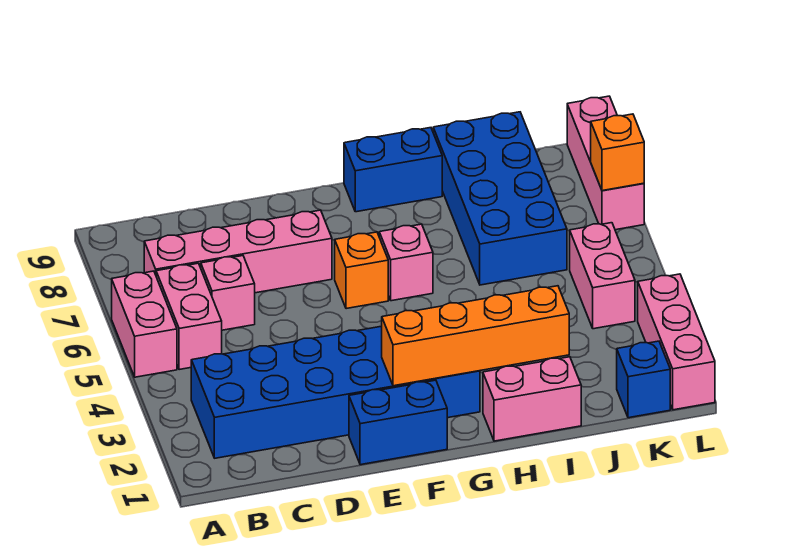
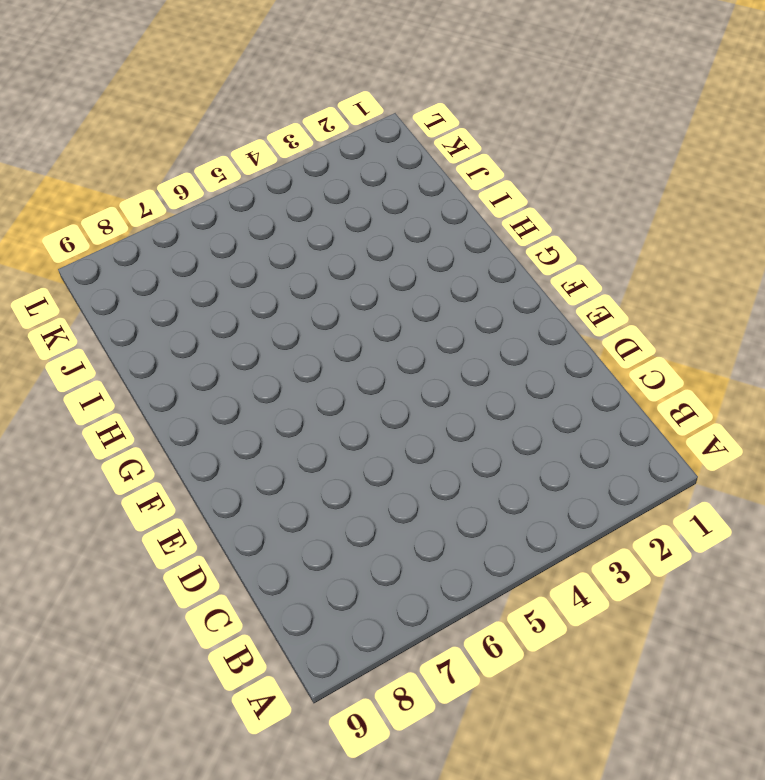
none -> pink 1x2 brick [112,271,177,377]
none -> blue 2x6 brick [191,326,480,458]
none -> pink 1x2 brick [156,263,222,370]

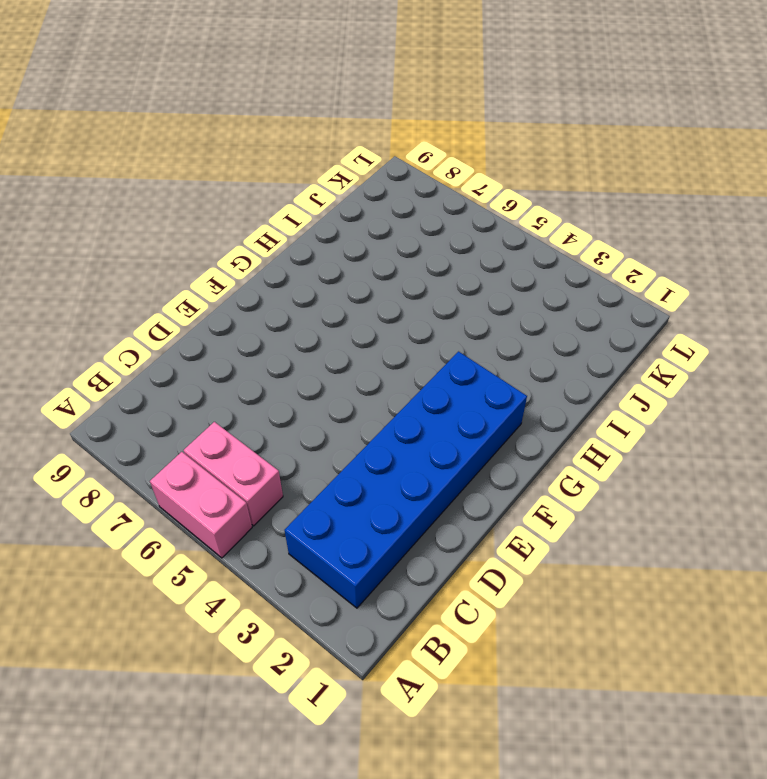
none -> pink 1x4 brick [144,210,332,293]
none -> pink 1x1 brick [201,256,255,330]
none -> blue 1x2 brick [349,380,447,465]

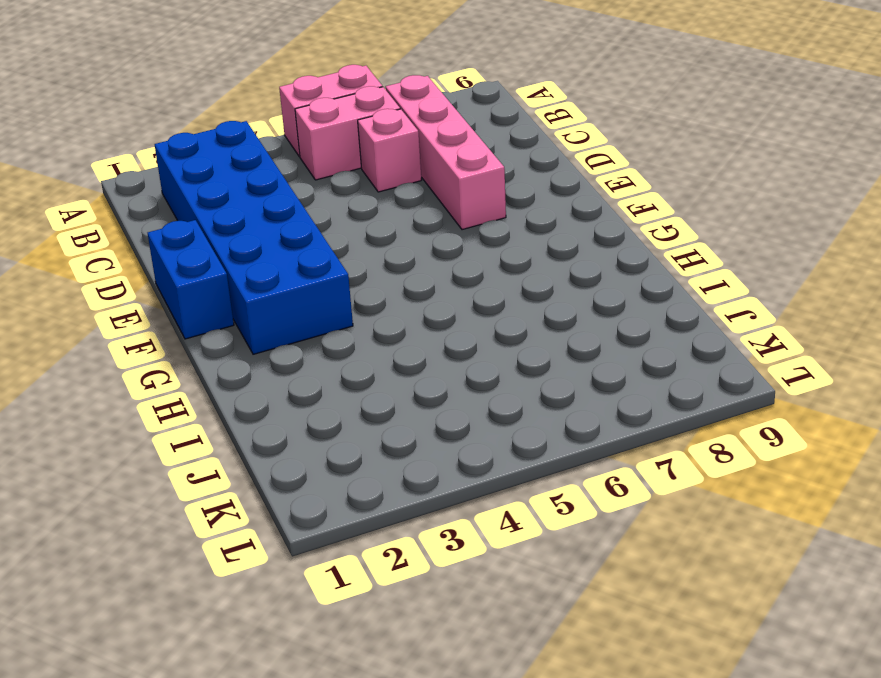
none -> orange 1x1 brick [335,232,388,309]
none -> pink 1x1 brick [379,224,433,301]
none -> blue 1x2 brick [344,128,442,212]

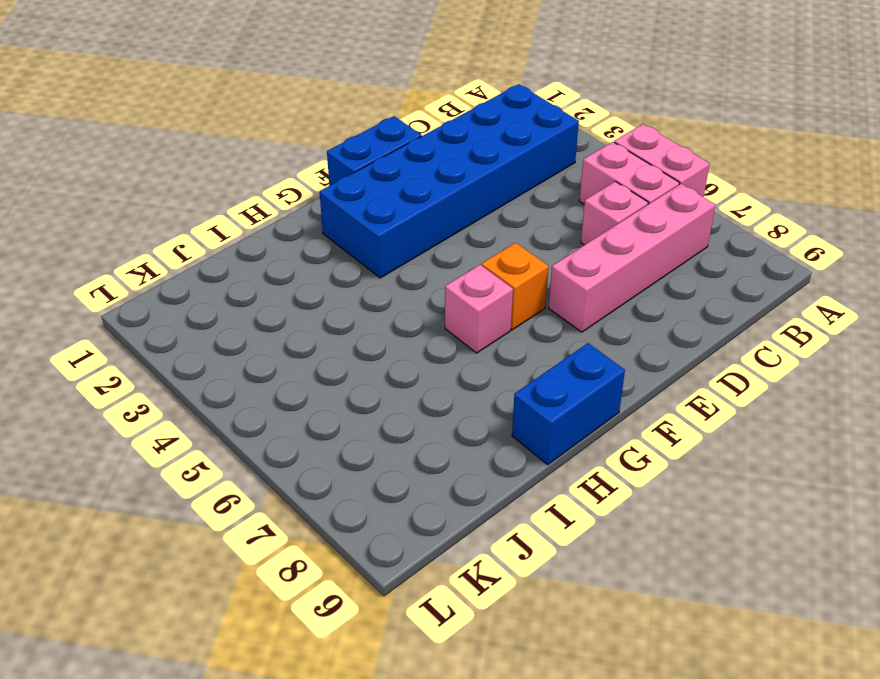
none -> pink 1x2 brick [483,357,581,441]
none -> blue 2x4 brick [433,112,567,285]
none -> blue 1x1 brick [617,341,670,418]

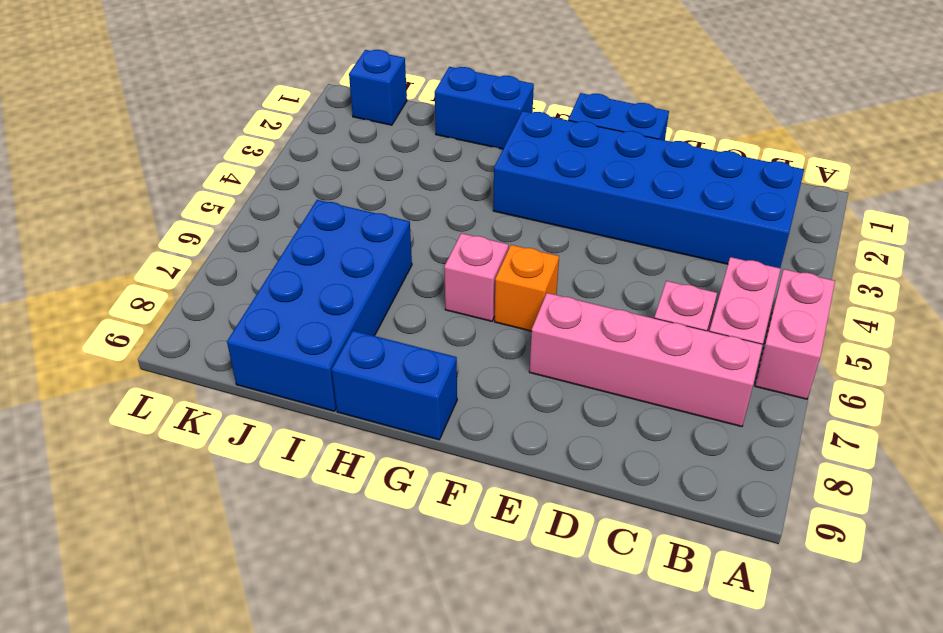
blue 1x2 brick [435,67,534,149] -> pink 1x2 brick [483,357,581,441]
none -> pink 1x2 brick [570,223,635,329]
none -> pink 1x3 brick [638,274,715,410]
none -> pink 1x3 brick [567,96,644,230]

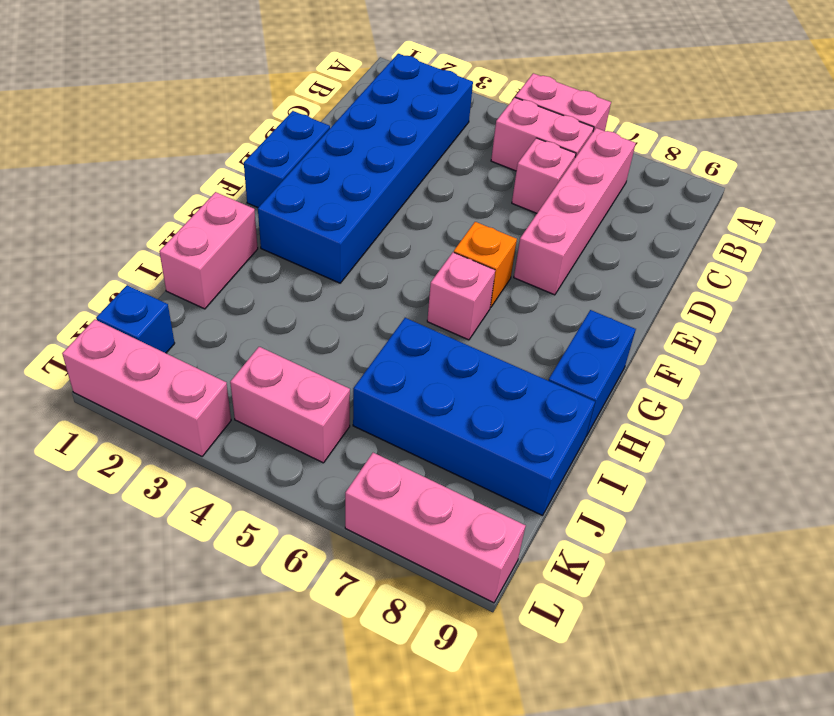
none -> orange 1x4 brick [382,286,569,386]
none -> orange 1x1 brick [591,114,644,191]

